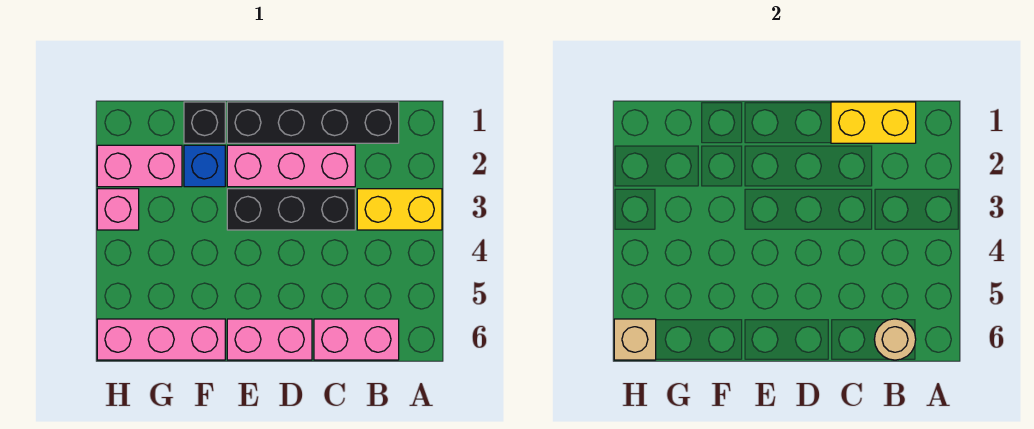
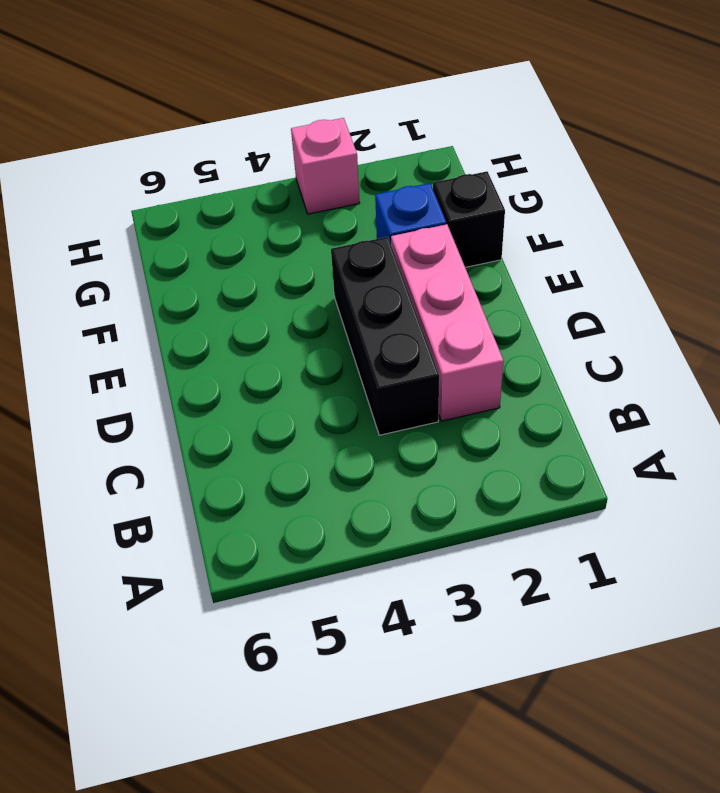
none -> yellow 1x2 brick [357,189,442,230]
none -> black 1x4 brick [227,102,399,143]
none -> pink 1x2 brick [314,319,399,360]

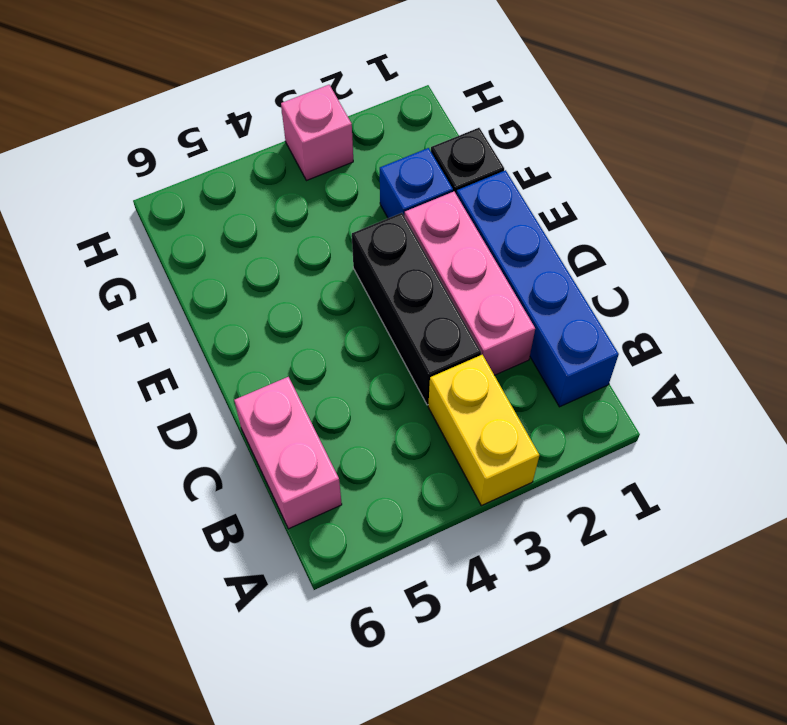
blue 1x4 brick [456,170,619,407] -> black 1x4 brick [227,102,399,143]
none -> pink 1x2 brick [227,319,312,360]
none -> pink 1x3 brick [97,319,225,360]
none -> pink 1x2 brick [97,145,182,187]

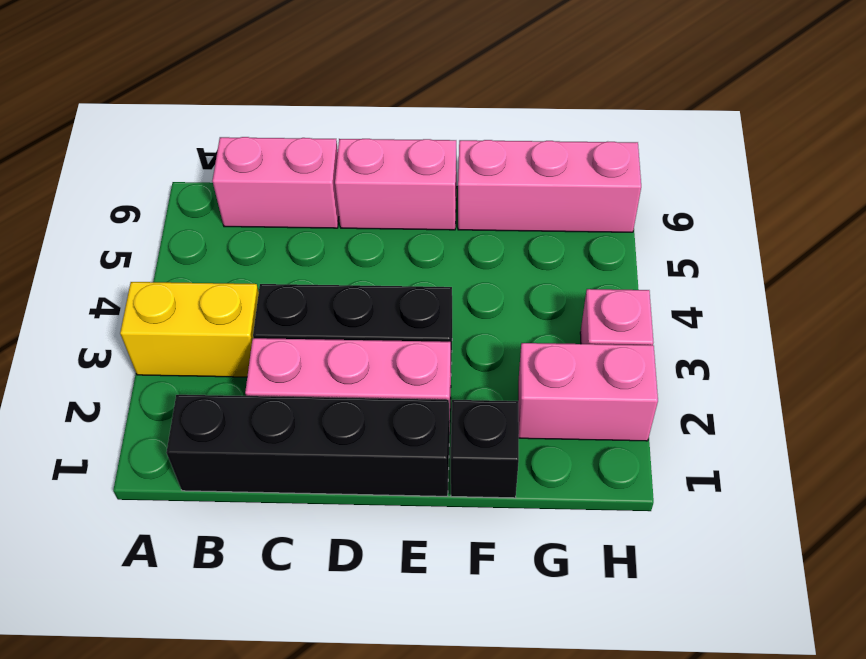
none -> blue 1x1 brick [184,145,225,187]
none -> yellow 1x2 brick [831,102,916,143]
none -> tan 1x1 round brick [874,319,916,360]

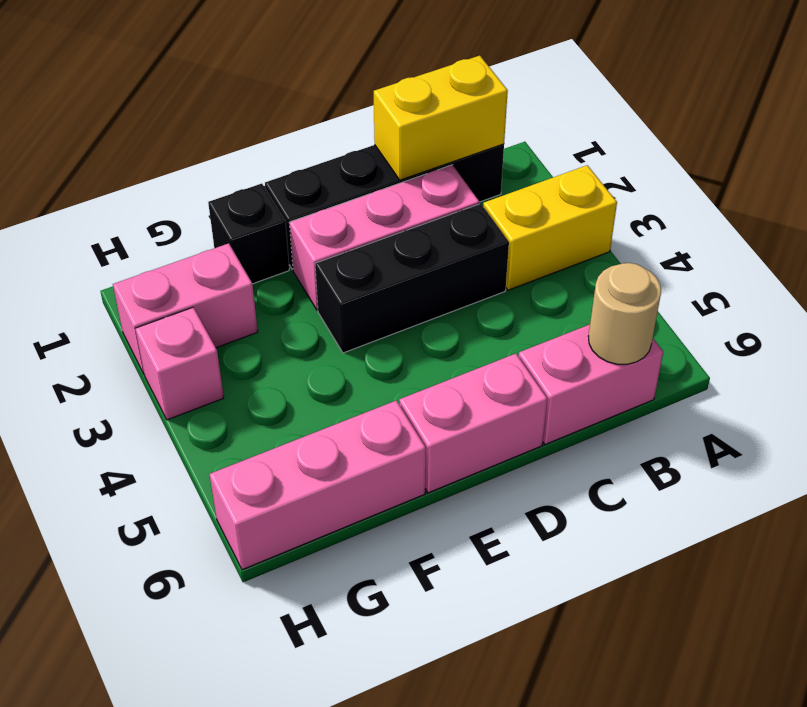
none -> blue 1x1 brick [184,145,225,187]
none -> tan 1x1 brick [614,319,656,360]

